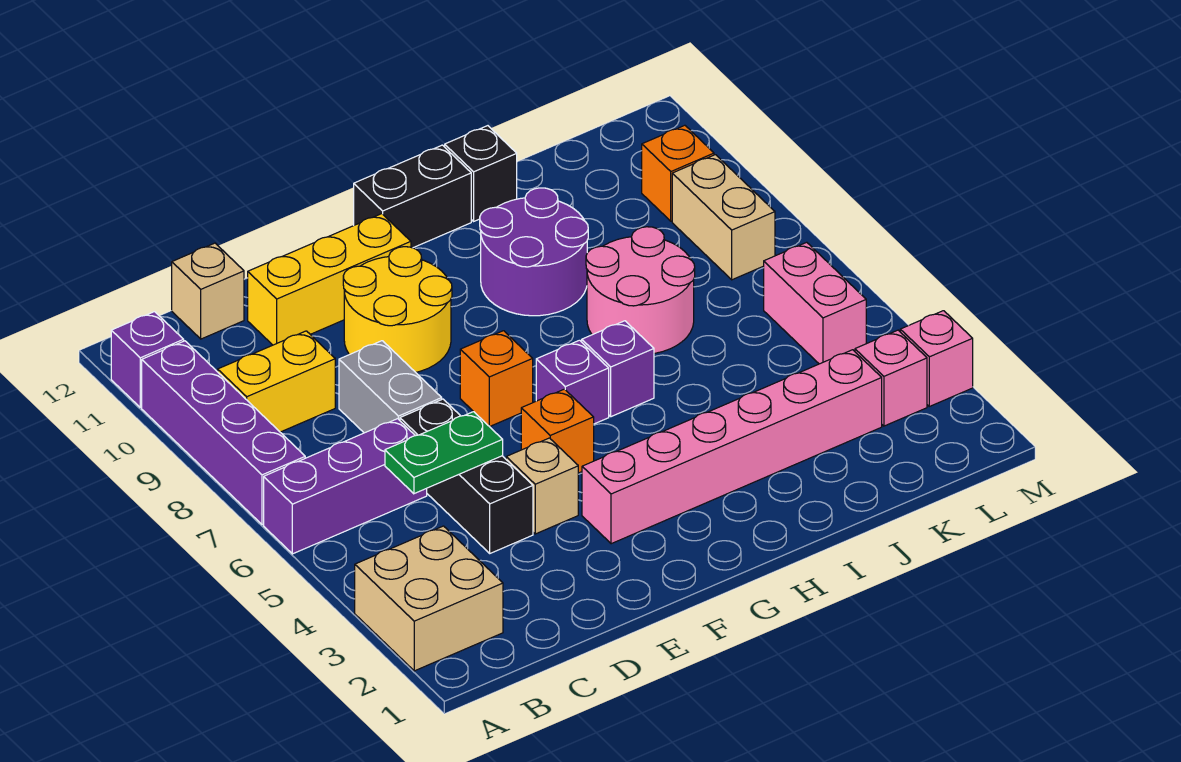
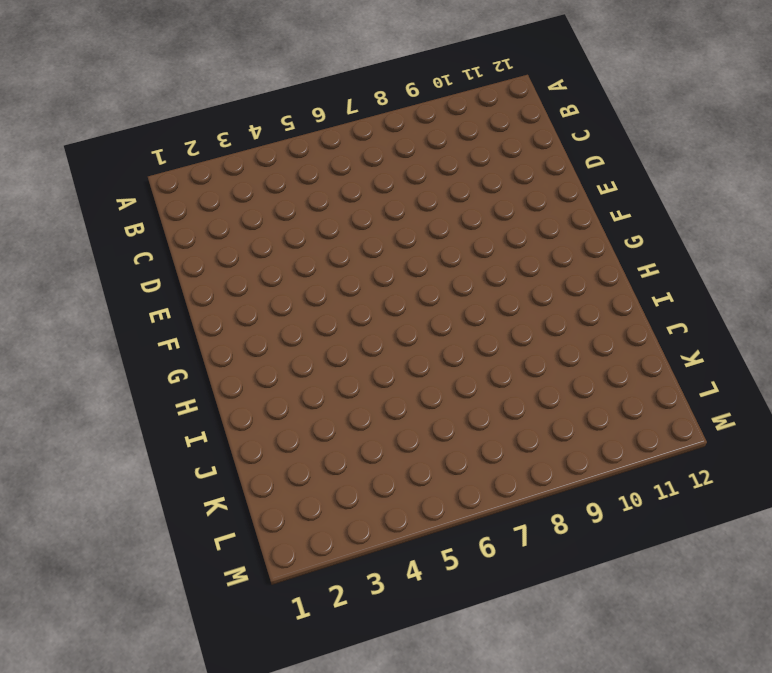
none -> tan 2x2 brick [355,526,503,671]
none -> purple 1x3 brick [264,419,427,554]
none -> purple 1x4 brick [142,341,305,525]

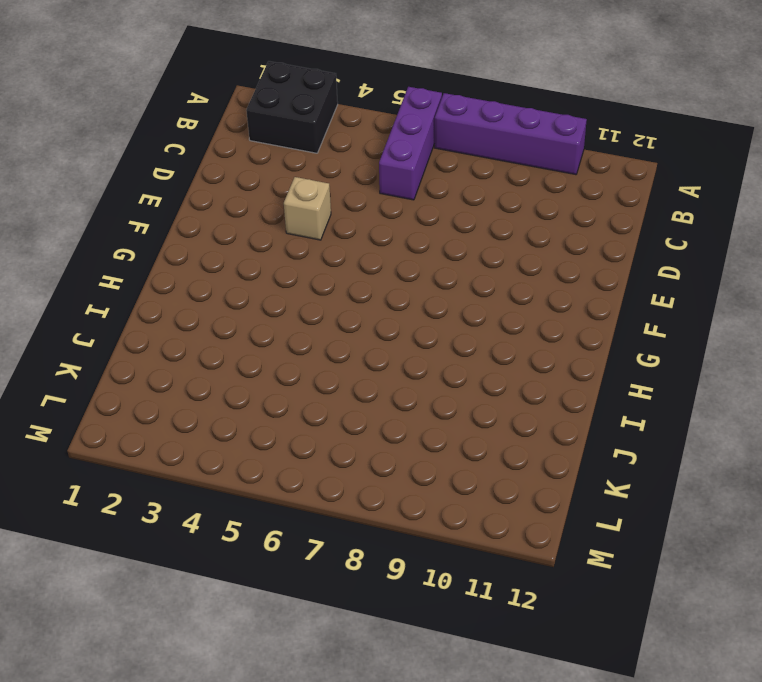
black 2x2 brick [246,61,338,153] -> tan 2x2 brick [355,526,503,671]
none -> purple 1x1 brick [111,312,184,407]
none -> yellow 1x2 brick [218,331,335,432]
none -> tan 1x1 brick [172,243,244,339]

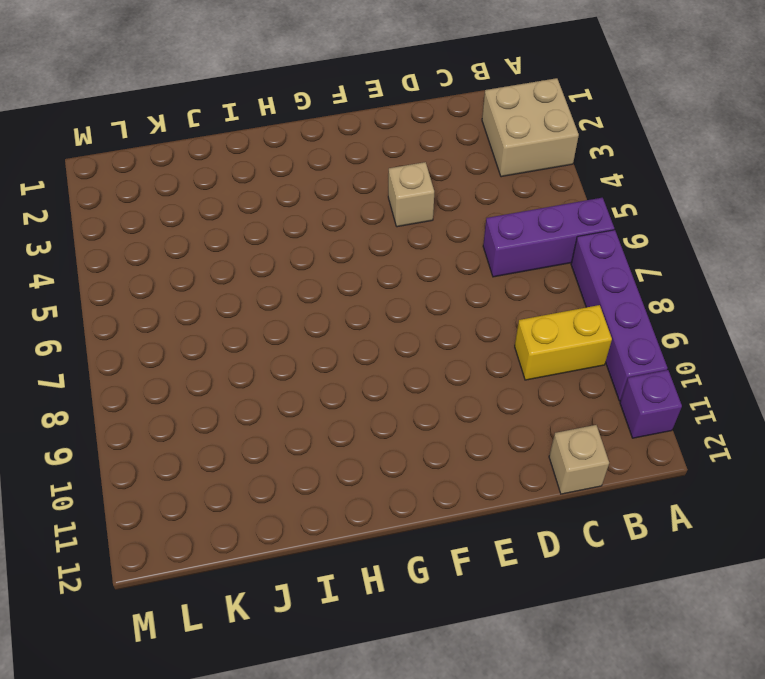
none -> black 1x3 brick [400,399,533,553]
none -> grey 1x2 brick [339,341,442,433]
none -> yellow 1x3 brick [248,214,411,345]

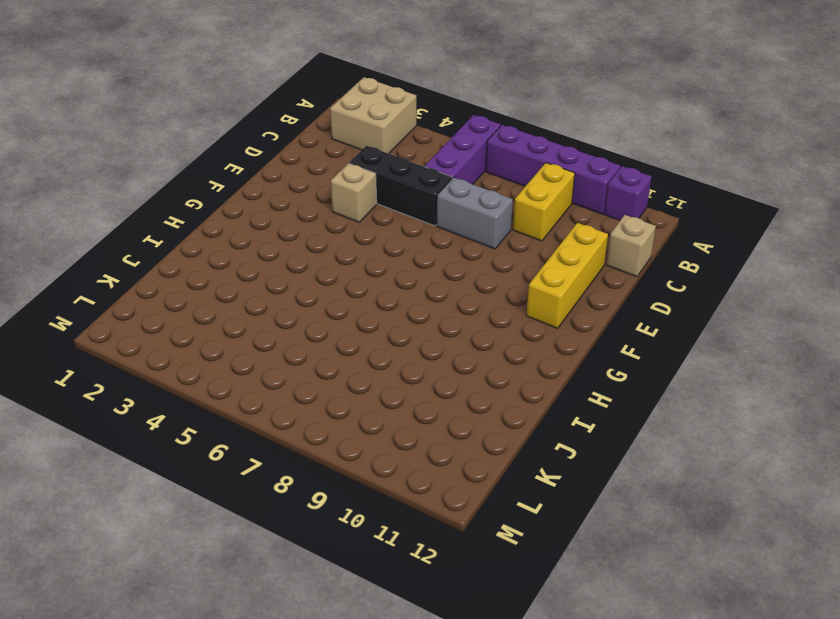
none -> yellow 2x2 round brick [343,247,452,372]
none -> pink 1x6 brick [582,350,882,544]
none -> orange 1x1 brick [521,389,594,473]

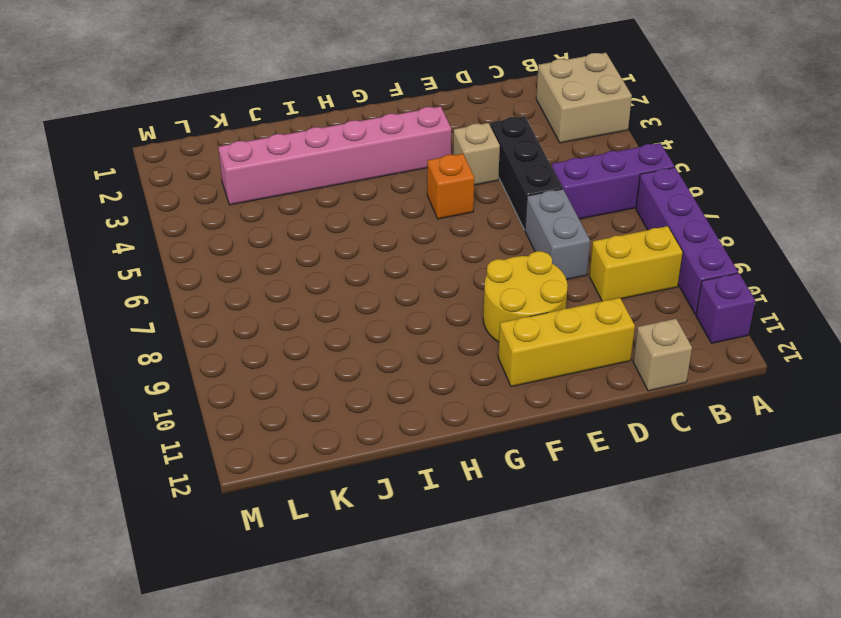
none -> orange 1x1 brick [460,331,533,427]
none -> purple 1x1 brick [536,340,609,424]
none -> black 1x2 brick [354,145,471,248]

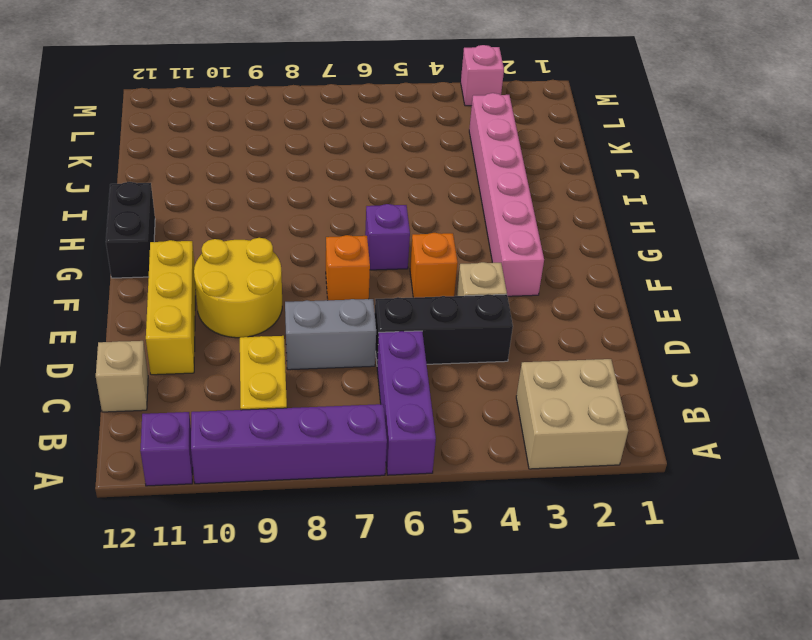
none -> purple 1x1 brick [582,321,654,417]
none -> purple 2x2 round brick [480,188,588,316]
none -> pink 2x2 round brick [586,227,695,353]

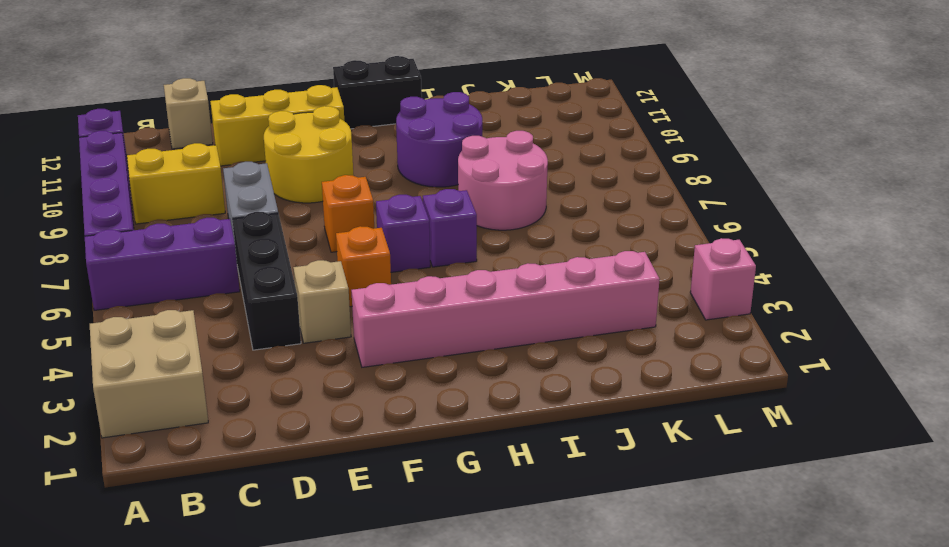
none -> black 1x1 brick [445,126,517,221]
none -> pink 1x1 brick [855,330,927,426]
none -> pink 1x2 brick [764,242,866,364]

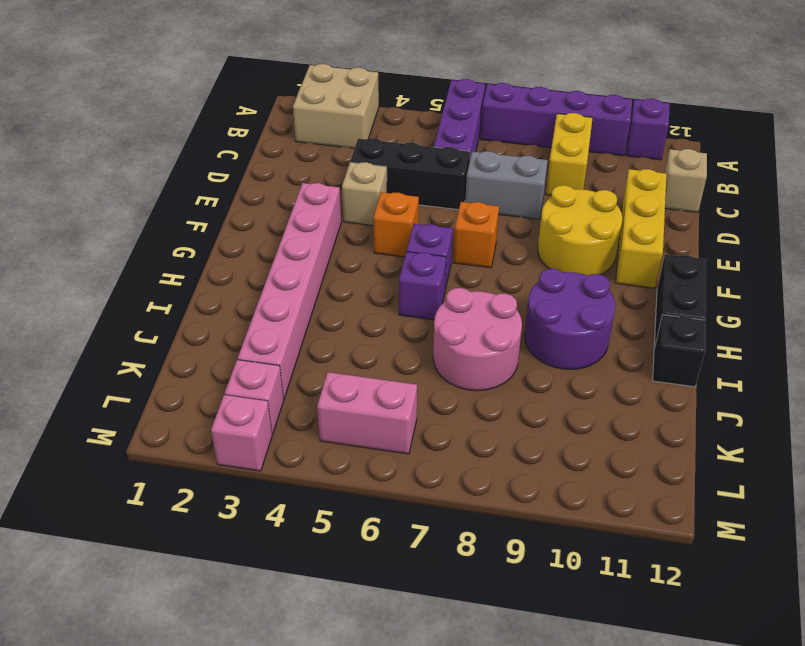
none -> tan 1x2 brick [672,155,775,280]
none -> orange 1x1 brick [642,125,714,221]
none -> green 1x2 plate [385,412,503,494]

